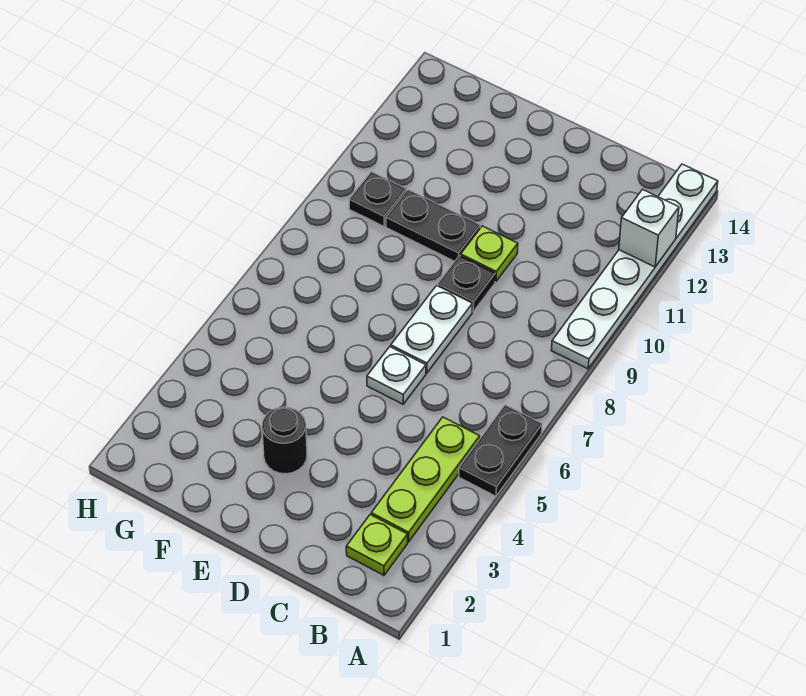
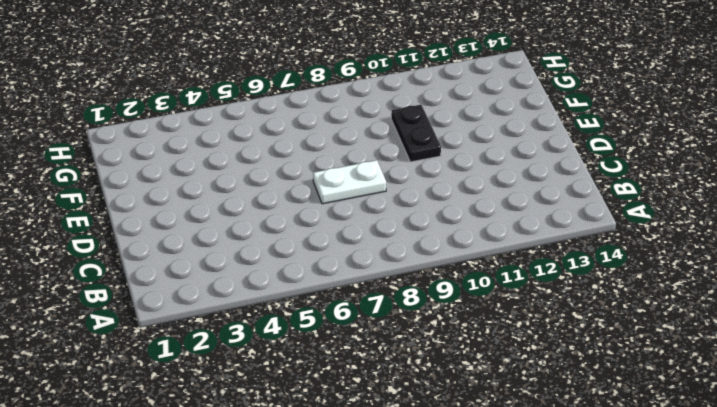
none -> black 1x2 plate [459,405,542,496]
none -> white 1x6 plate [551,164,718,369]
none -> lime 1x1 plate [346,515,408,575]

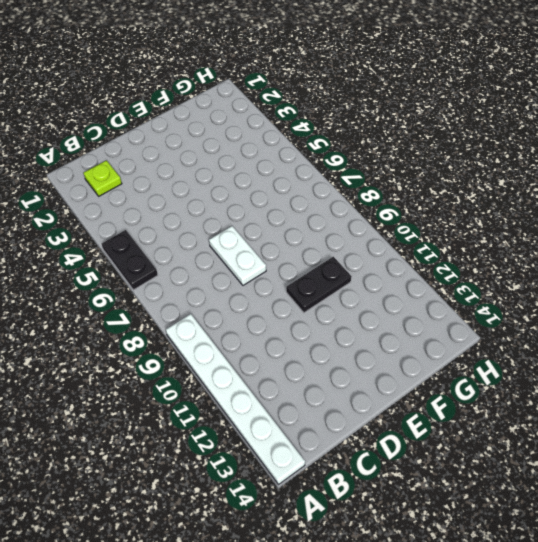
none -> lime 1x3 plate [371,417,480,542]
none -> white 1x1 plate [367,347,426,404]
none -> black 1x1 plate [438,256,495,312]

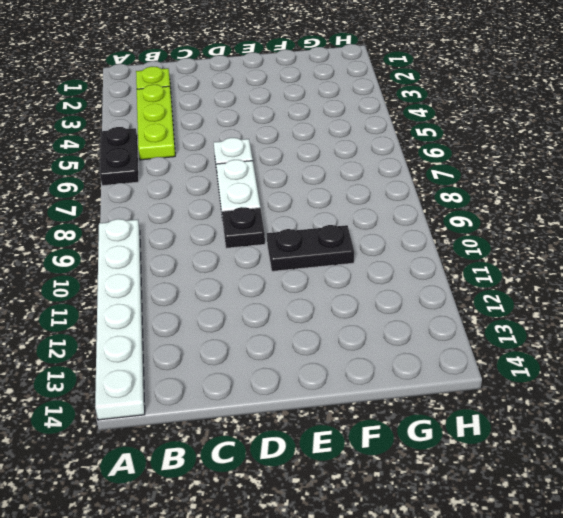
none -> lime 1x1 plate [461,226,518,282]
none -> black 1x1 round brick [262,407,307,474]
none -> black 1x1 plate [349,172,406,226]

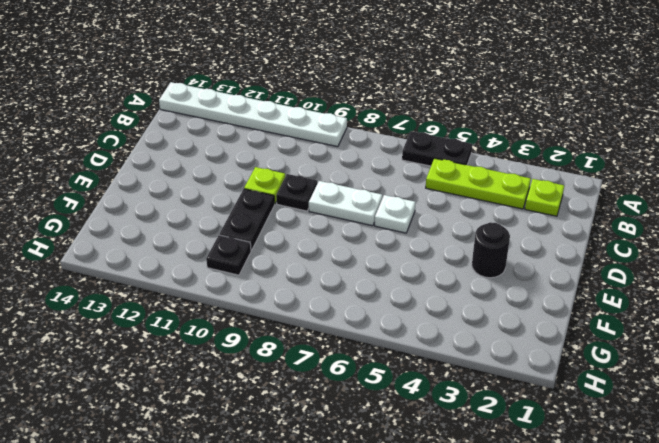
none -> white 1x1 brick [619,190,679,267]

